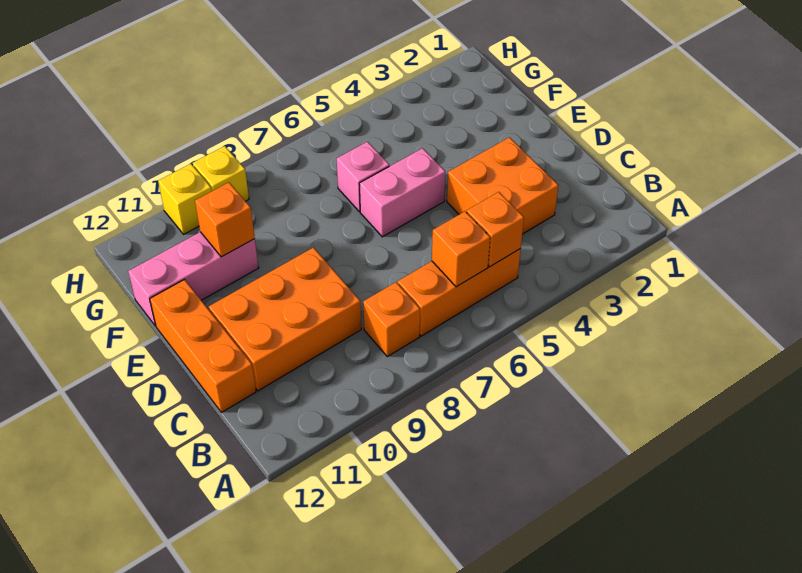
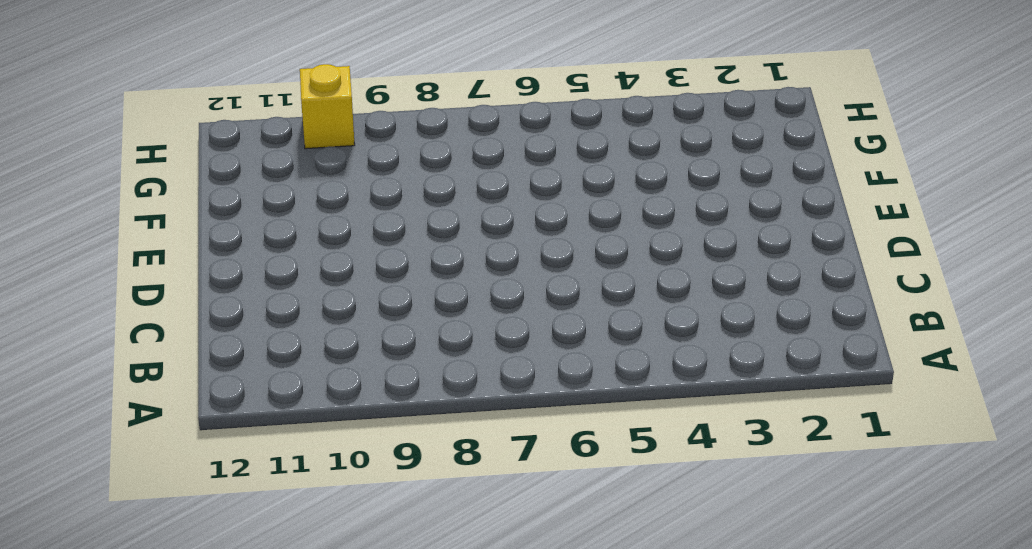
none -> orange 1x3 brick [398,249,521,336]
none -> orange 1x1 brick [363,282,420,357]
none -> orange 2x2 brick [447,137,558,234]

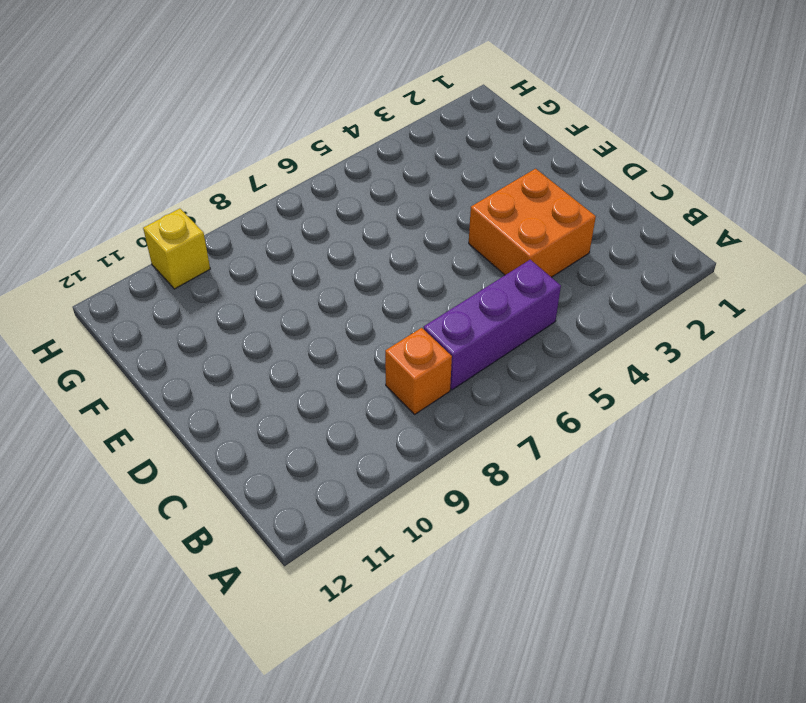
purple 1x3 brick [424,260,561,390] -> orange 1x3 brick [398,249,521,336]
none -> orange 2x3 brick [209,248,361,391]
none -> orange 1x3 brick [150,280,256,412]
none -> pink 1x2 brick [359,148,445,237]

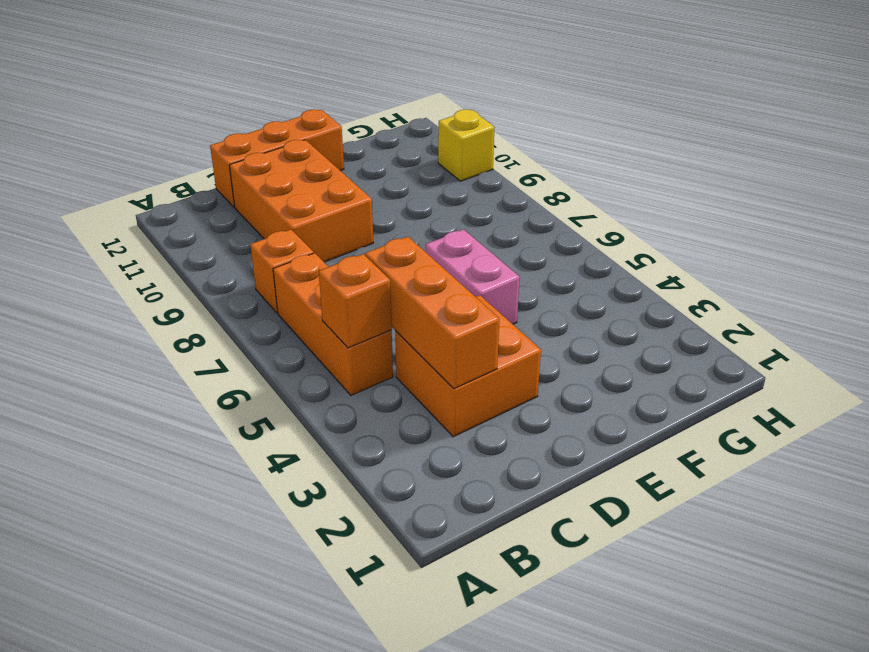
orange 1x3 brick [365,237,499,389] -> none
none -> pink 1x1 brick [337,142,389,212]
none -> pink 1x3 brick [128,232,258,326]
none -> yellow 1x1 brick [193,146,249,201]

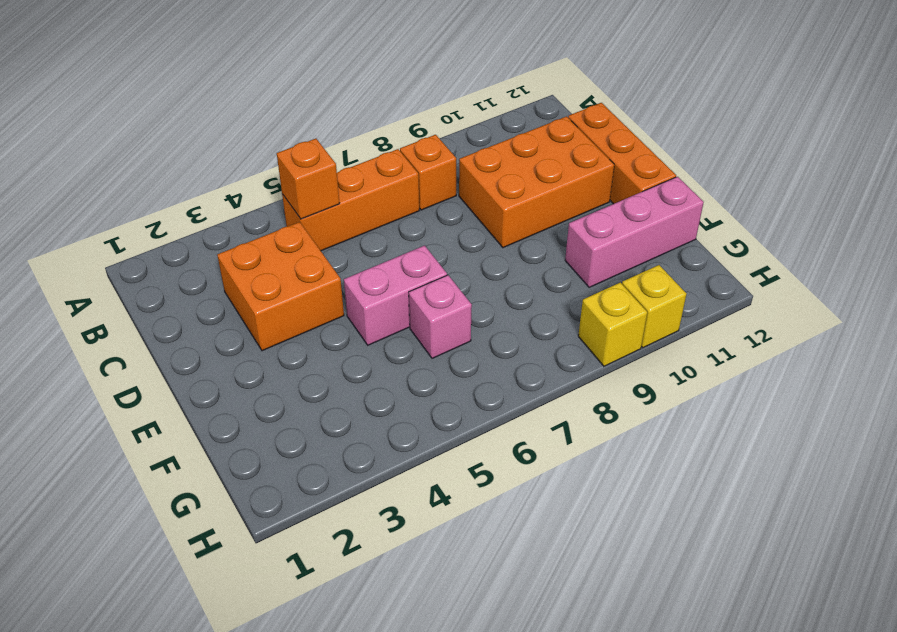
none -> orange 1x1 brick [432,211,490,287]
none -> orange 1x1 brick [195,183,255,257]

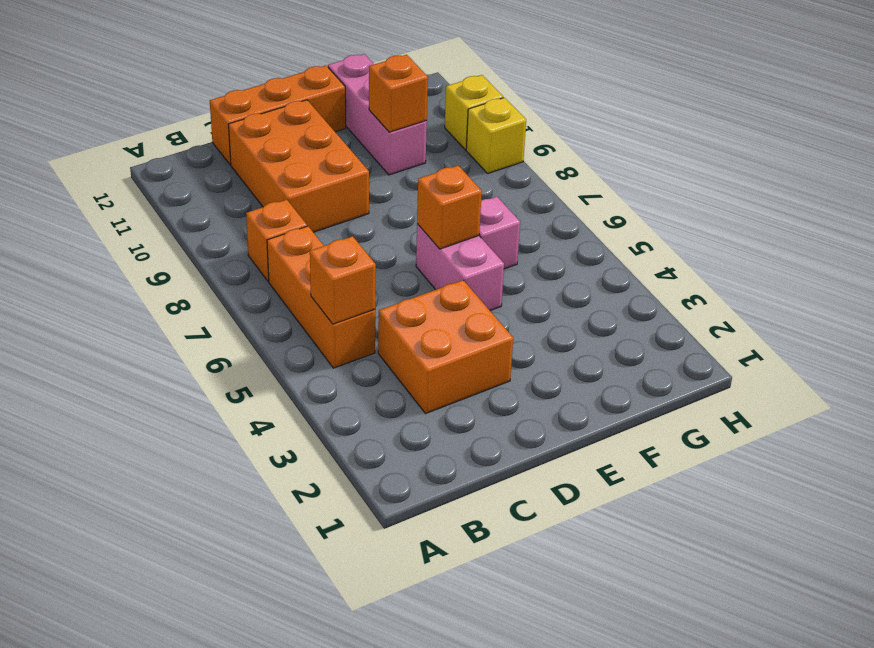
orange 1x1 brick [417,166,482,249] -> orange 1x1 brick moved to [432,211,490,287]

